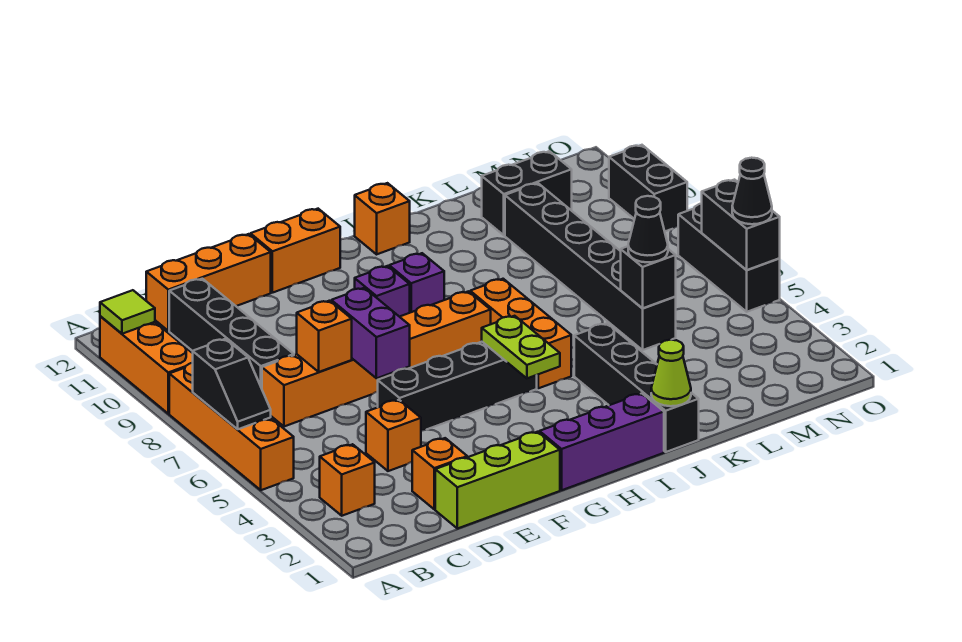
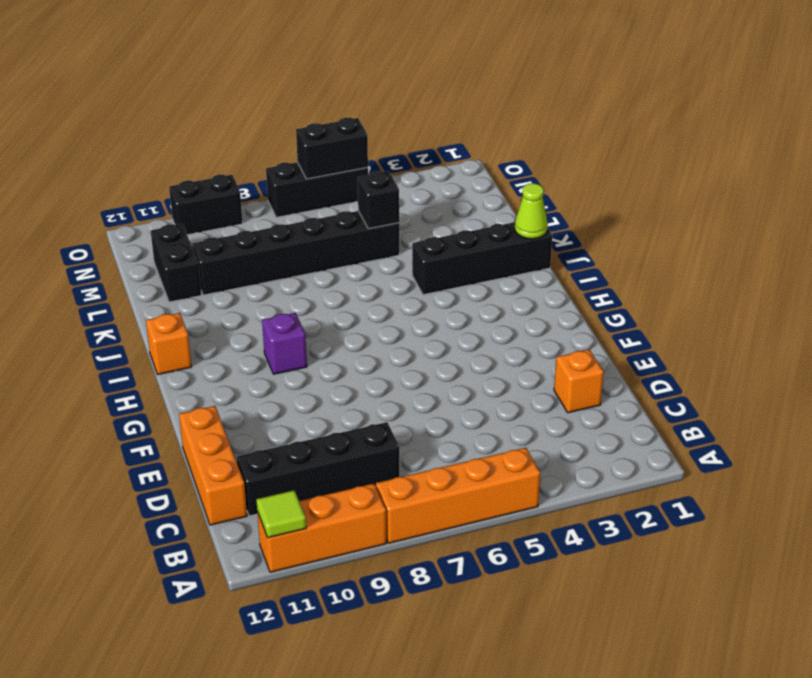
none -> orange 1x1 brick [320,444,375,516]
none -> orange 1x6 brick [262,291,491,427]
none -> lime 1x3 brick [435,432,560,529]
none -> orange 1x1 brick [366,400,421,471]

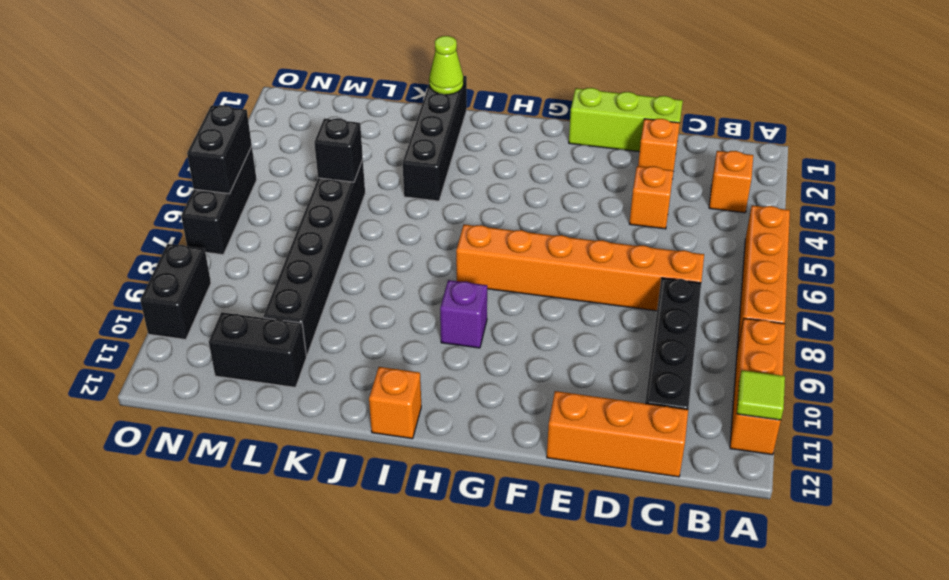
none -> black 1x4 brick [378,342,537,431]
none -> orange 1x2 brick [250,209,340,293]
none -> purple 1x3 brick [540,393,664,490]
none -> purple 1x1 brick [355,266,410,317]

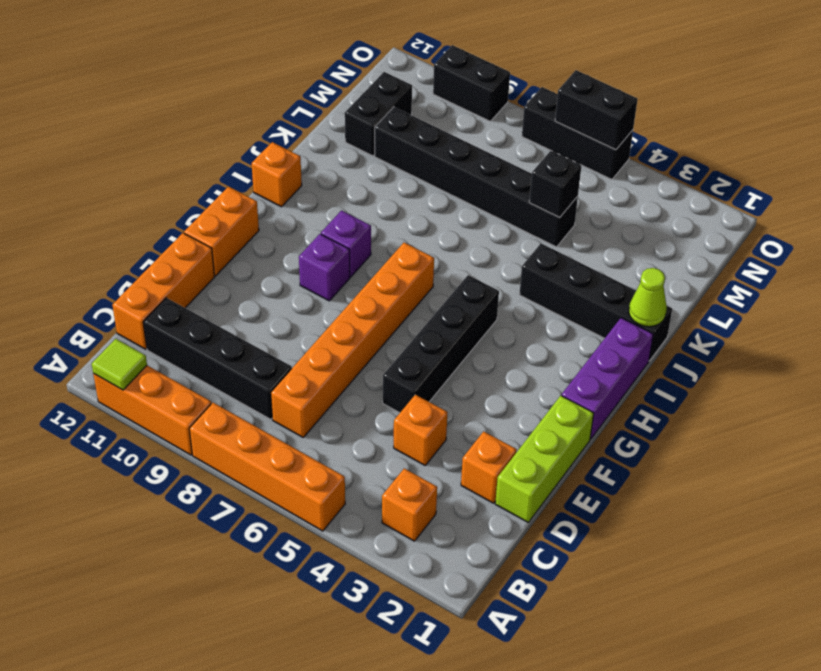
none -> orange 1x3 brick [470,279,571,388]
none -> black 1x2 slope [193,339,271,429]
none -> orange 1x1 brick [297,301,352,372]
none -> purple 1x2 brick [331,288,410,378]

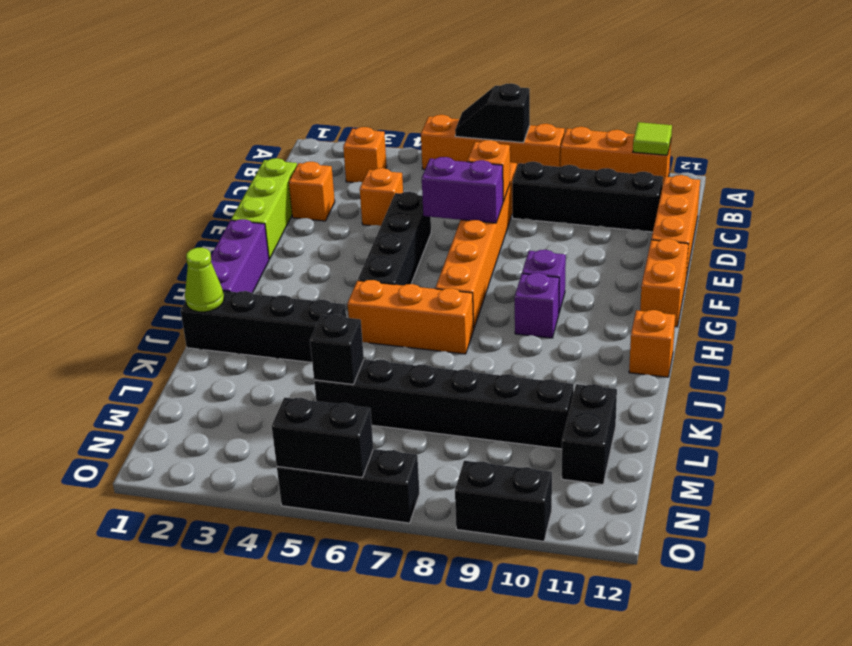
none -> lime 1x2 plate [482,316,560,378]
none -> black 1x1 cone [628,196,668,262]
none -> black 1x1 cone [732,158,772,224]

